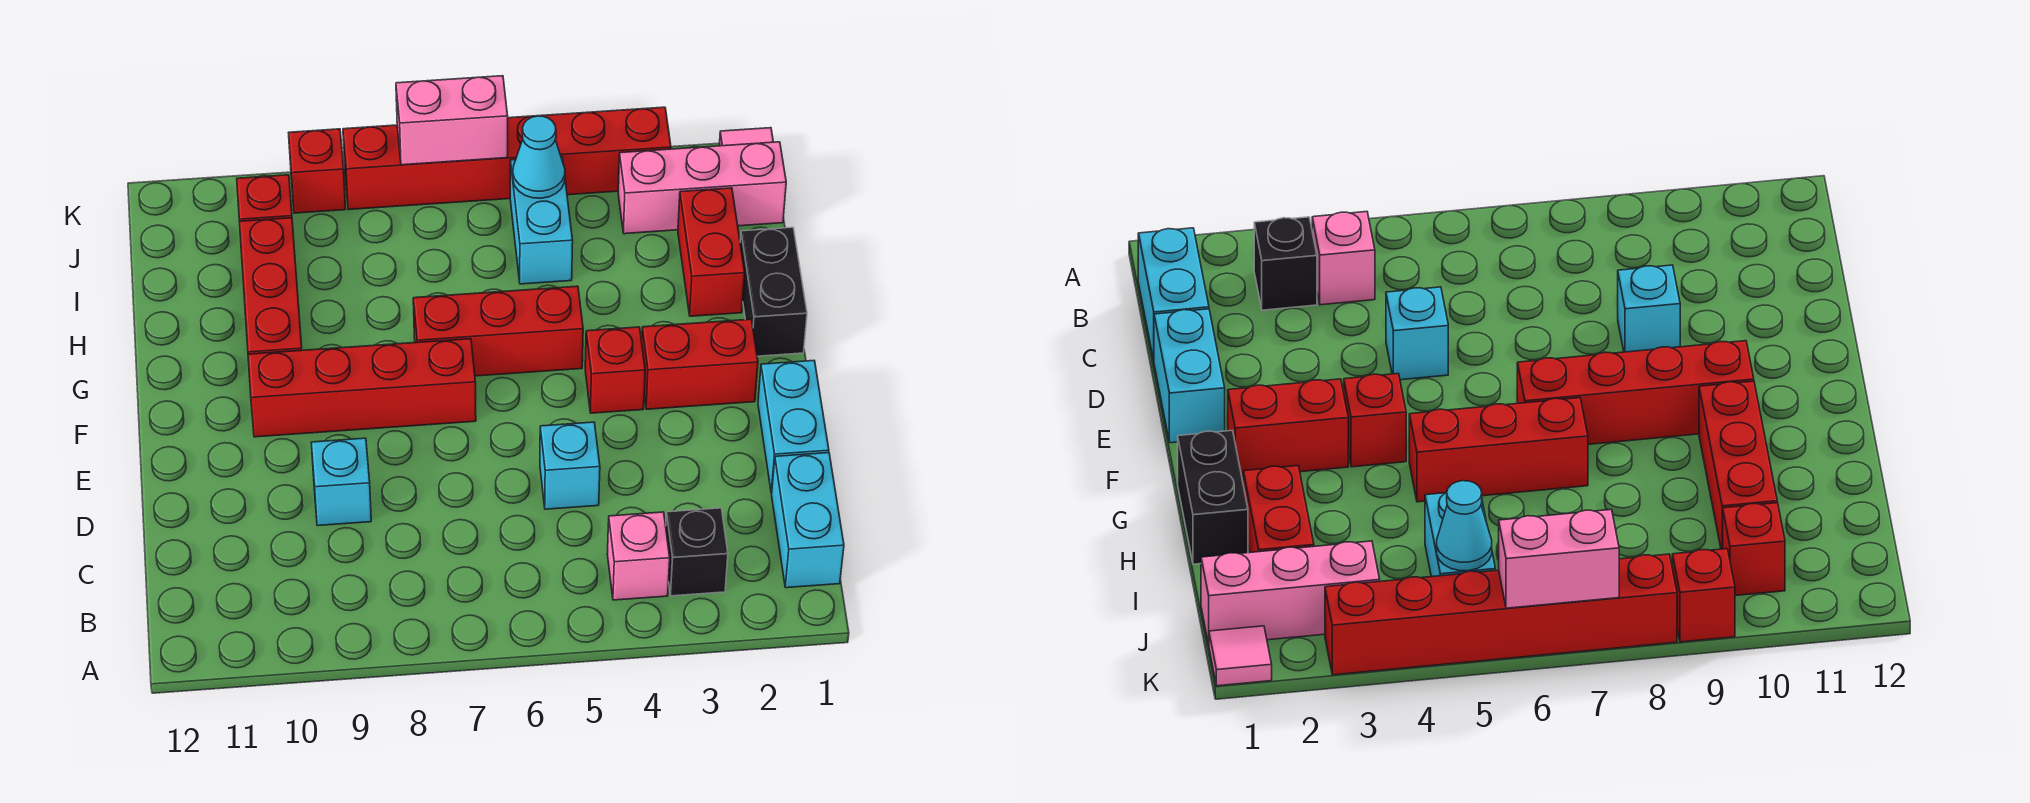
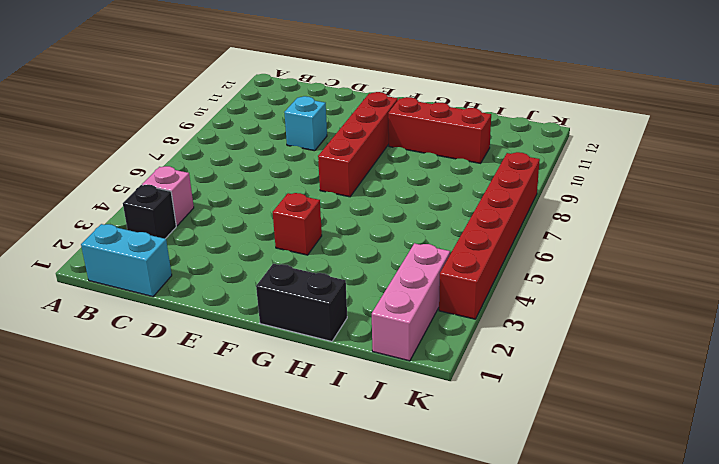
none -> cyan 1x2 brick [758,361,829,493]
none -> cyan 1x1 brick [540,422,600,509]
none -> red 1x2 brick [642,319,758,409]

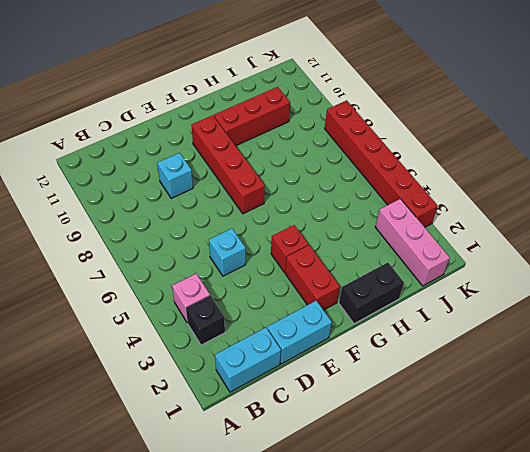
none -> red 1x3 brick [413,286,583,376]
none -> red 1x2 brick [678,188,745,316]
none -> cyan 1x2 brick [510,157,573,284]

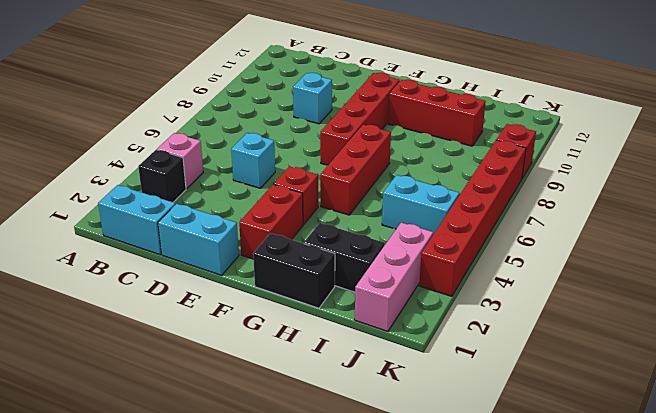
black 1x2 brick [304,223,385,292] -> red 1x2 brick [678,188,745,316]
none -> red 1x1 brick [237,175,292,221]
none -> pink 1x1 tile [719,128,773,146]
none -> cyan 1x1 cone [513,116,565,198]

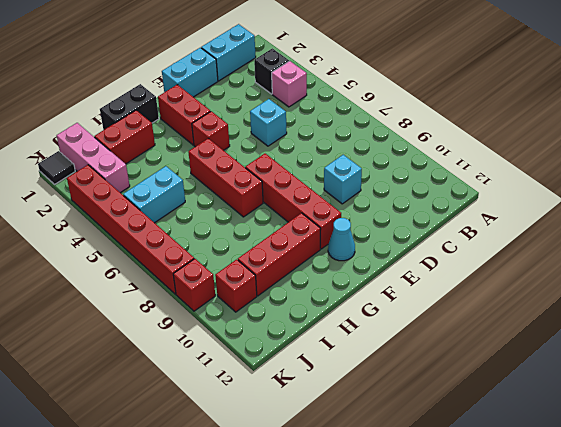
cyan 1x1 cone [328,218,355,261] -> cyan 1x1 cone moved to [513,116,565,198]
black 1x1 tile [38,151,75,184] -> pink 1x1 tile [719,128,773,146]
none -> pink 1x2 brick [396,76,508,165]

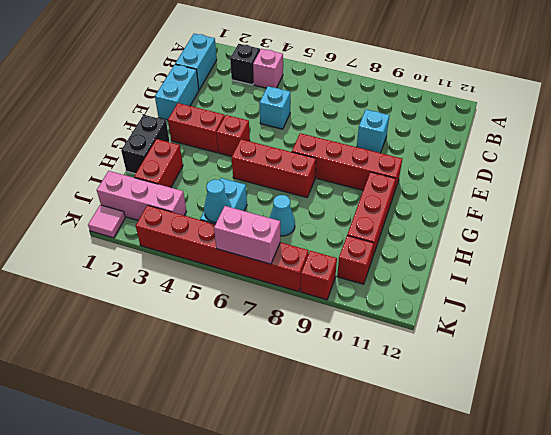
cyan 1x1 cone [270,195,295,236] -> none

